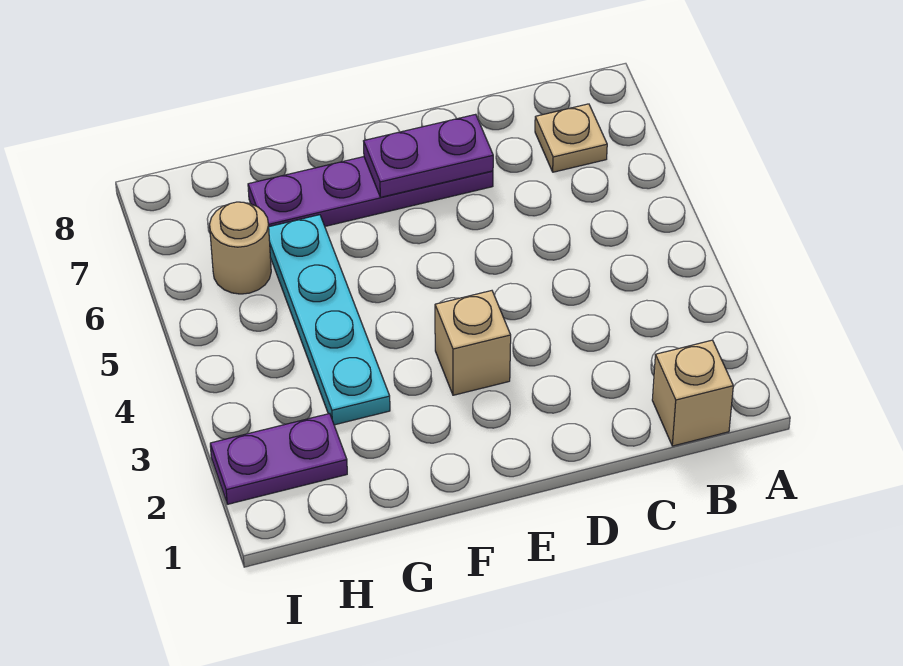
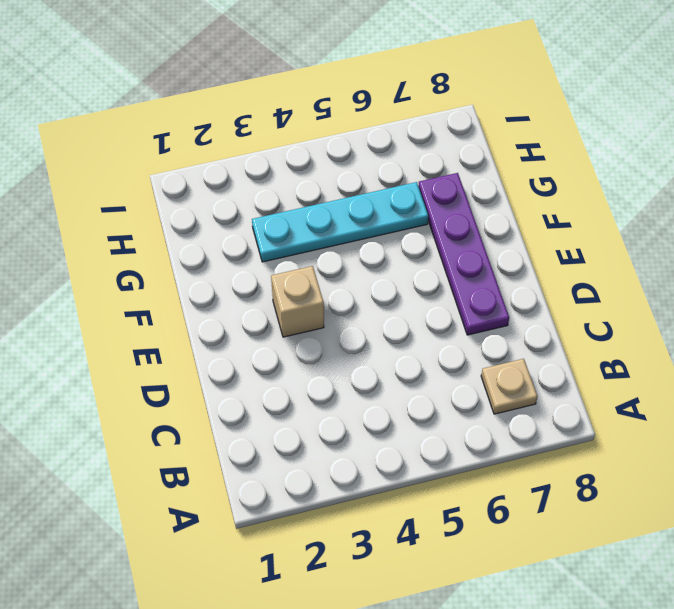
none -> tan 1x1 brick [652,340,733,446]
none -> purple 1x2 plate [210,414,347,504]

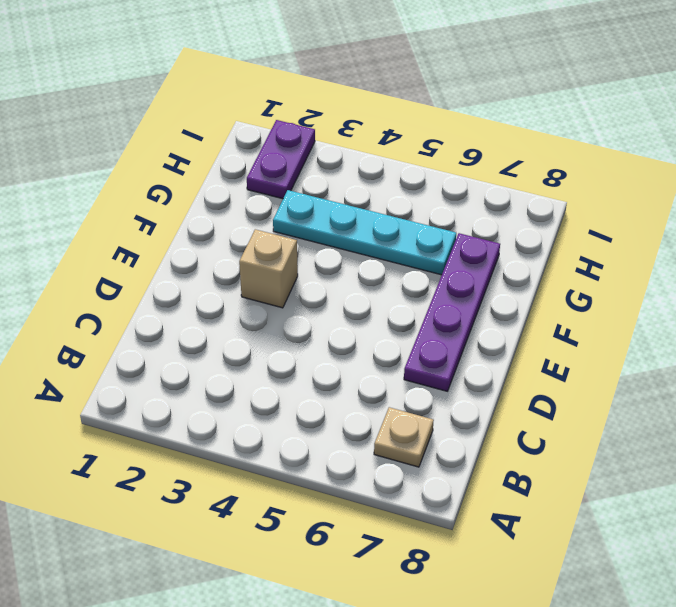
none -> tan 1x1 brick [652,340,733,446]
none -> tan 1x1 round brick [210,202,271,294]

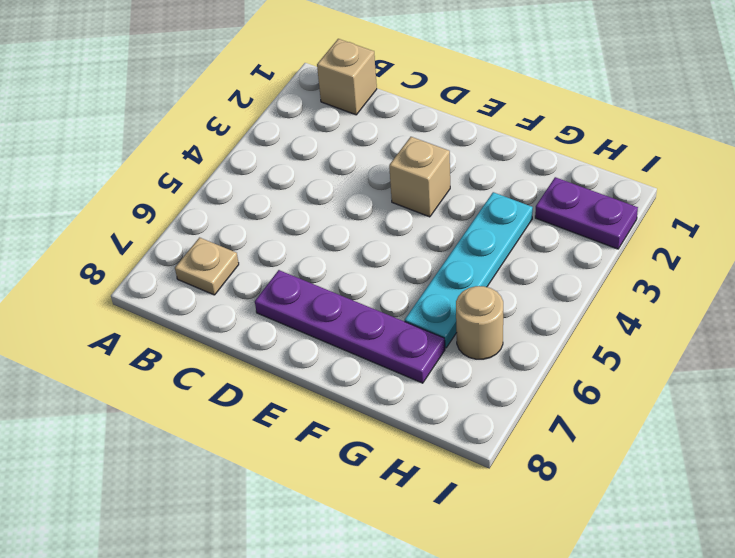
none -> purple 1x2 plate [364,114,493,197]

